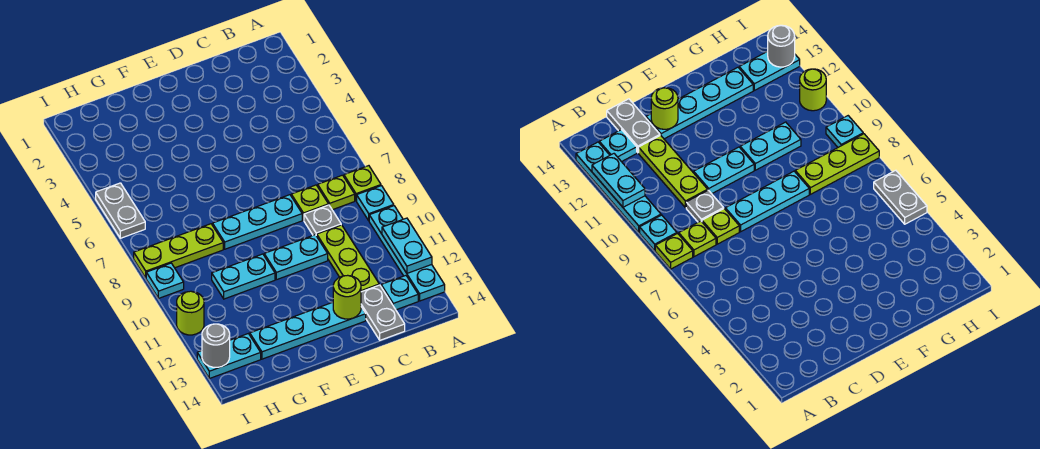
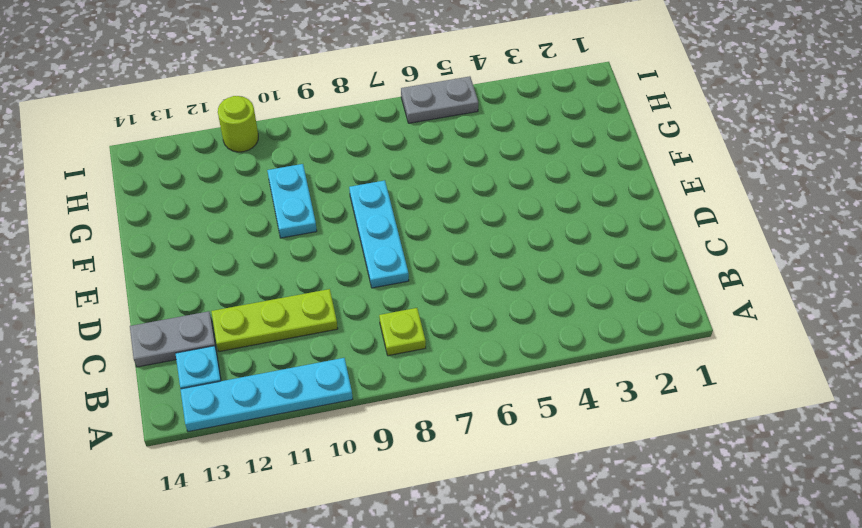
none -> lime 1x1 plate [344,166,381,201]
none -> cyan 1x1 plate [357,186,394,221]
none -> lime 1x1 plate [291,185,328,220]

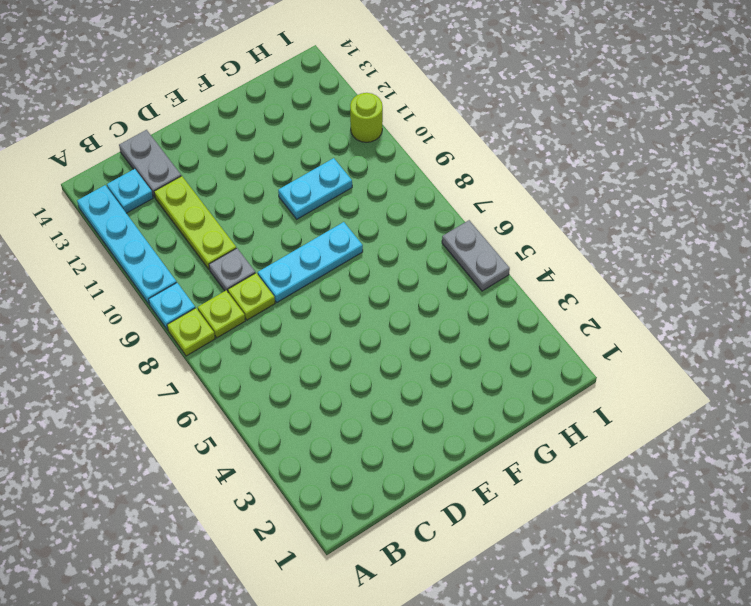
none -> cyan 1x2 plate [264,235,328,280]
none -> cyan 1x4 plate [250,302,366,359]
none -> lime 1x3 plate [134,224,223,278]

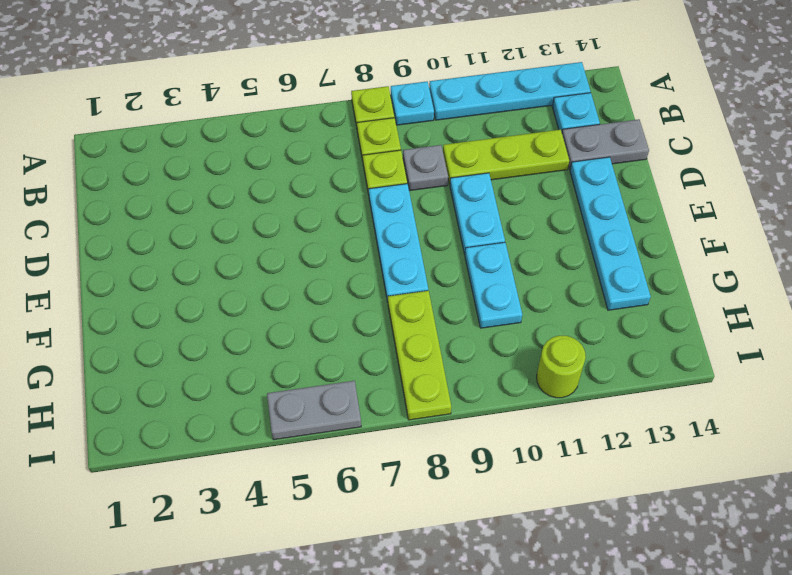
none -> cyan 1x2 plate [197,334,261,378]
none -> cyan 1x1 plate [146,263,184,298]
none -> cyan 1x2 plate [382,218,432,273]

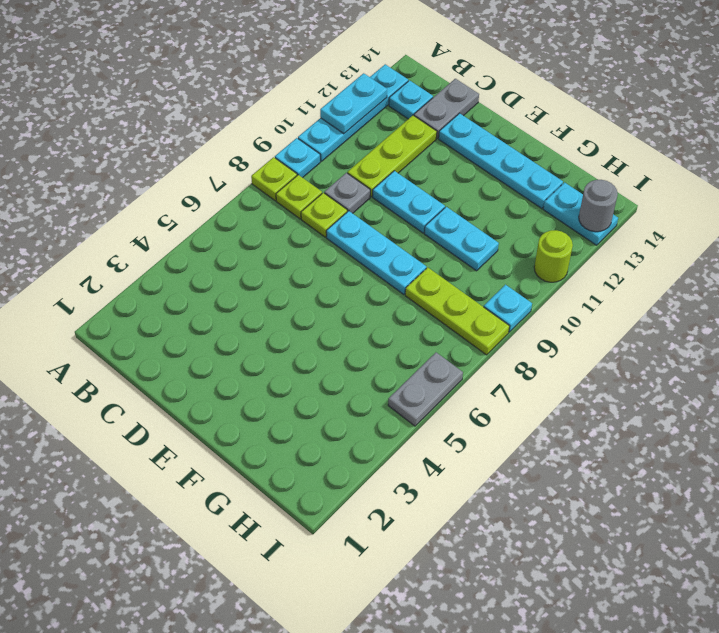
none -> lime 1x1 round brick [333,275,361,319]

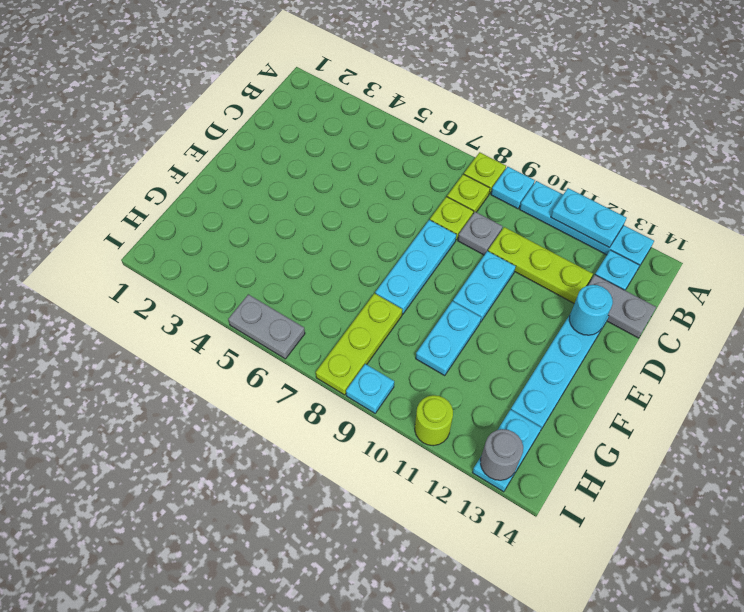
cyan 1x1 round brick [569,285,613,335] -> lime 1x1 round brick [333,275,361,319]

